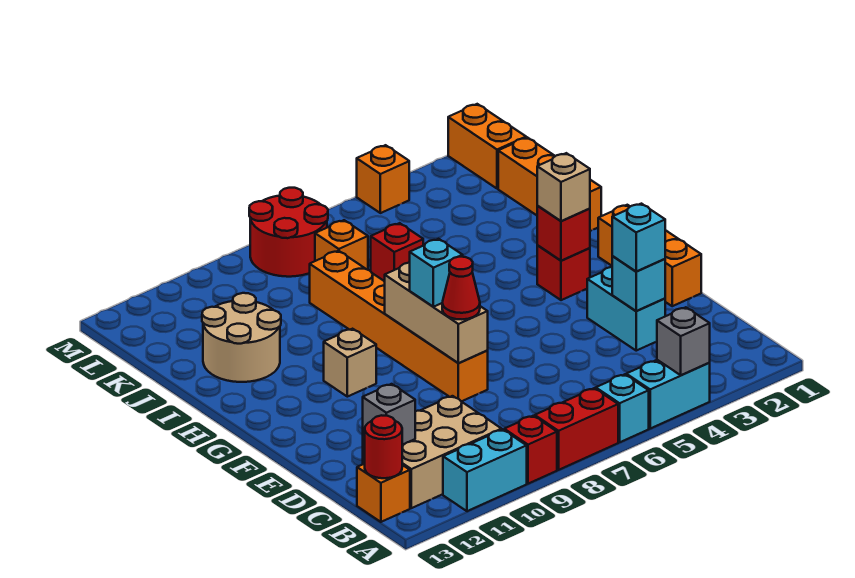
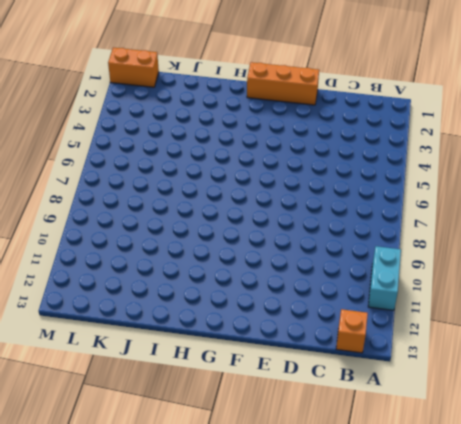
none -> cyan 1x2 brick [626,360,710,428]
none -> cyan 1x1 brick [596,374,649,442]
none -> red 1x2 brick [535,388,618,470]

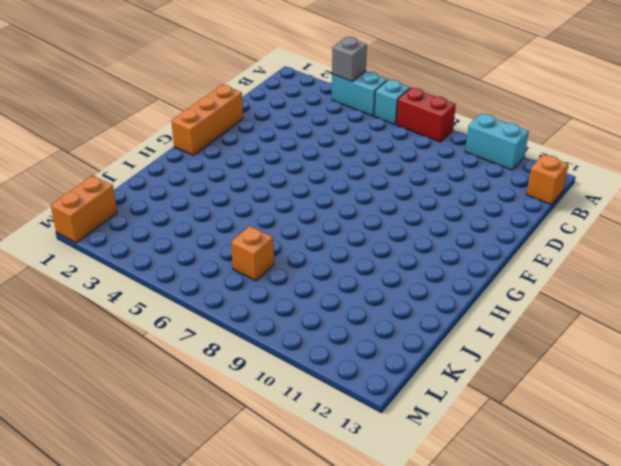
none -> red 1x1 brick [504,416,557,484]
none -> tan 2x3 brick [363,396,502,508]
none -> cyan 1x2 brick [587,267,665,351]

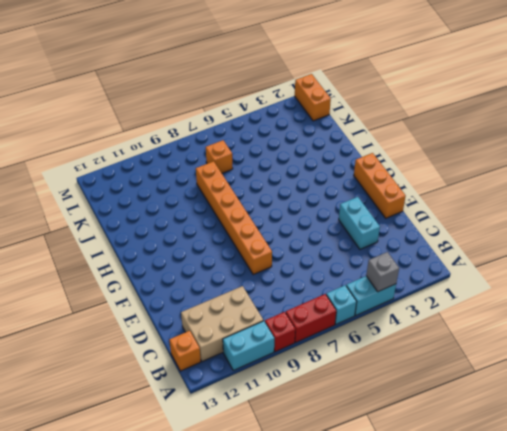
none -> red 1x1 brick [537,245,590,300]
none -> tan 1x1 brick [324,329,376,397]
none -> orange 1x3 brick [498,137,601,231]

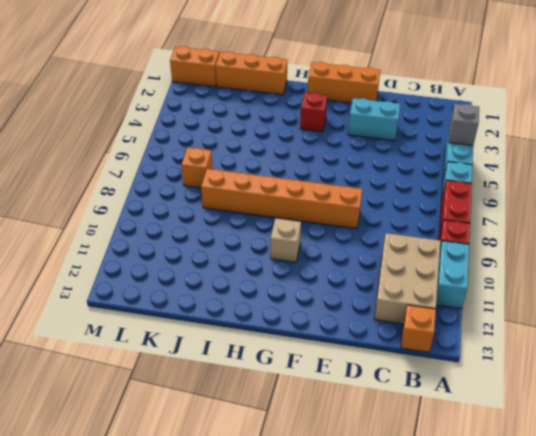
none -> tan 2x2 round brick [202,293,281,382]
none -> red 1x1 brick [371,223,423,281]
none -> red 2x2 round brick [249,188,328,277]

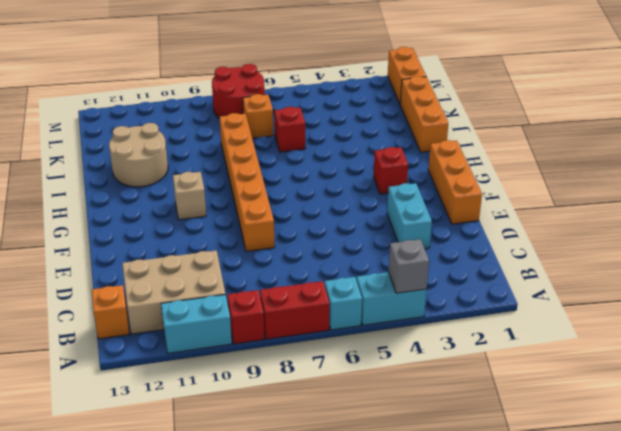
none -> orange 1x1 brick [357,145,409,213]
none -> red 1x1 round brick [364,415,402,478]
none -> grey 1x1 brick [363,384,415,445]

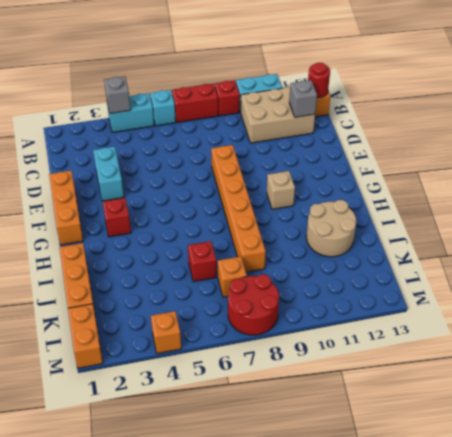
none -> cyan 1x1 brick [612,256,665,311]
none -> tan 1x3 brick [385,263,488,363]
none -> red 1x1 brick [537,206,590,261]

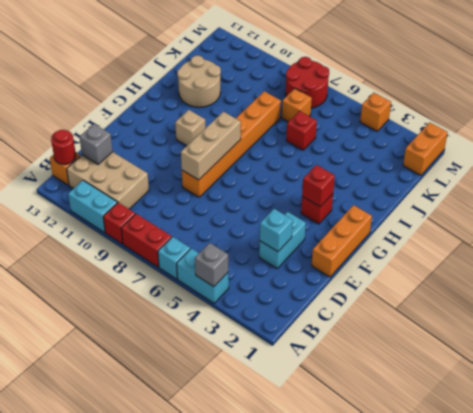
none -> orange 1x3 brick [498,137,601,231]
none -> cyan 1x1 brick [612,204,665,272]
none -> red 1x1 cone [442,257,480,319]

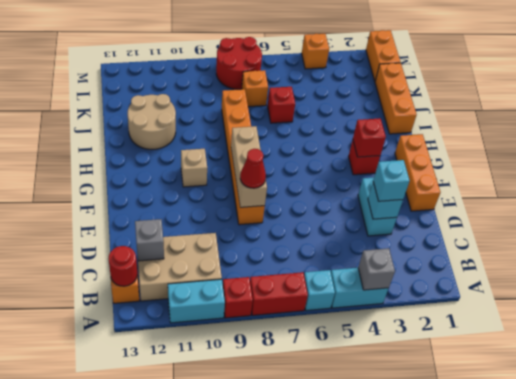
none -> cyan 1x1 brick [410,239,463,307]
none -> tan 1x1 brick [537,153,590,221]

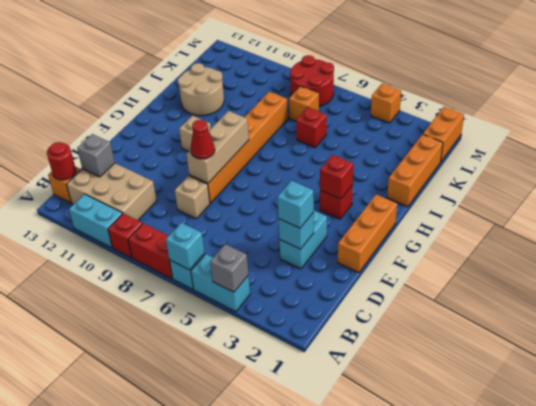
cyan 1x1 brick [166,223,204,270] -> cyan 1x1 brick moved to [410,239,463,307]
tan 1x1 brick [175,176,210,219] -> tan 1x1 brick moved to [537,153,590,221]

